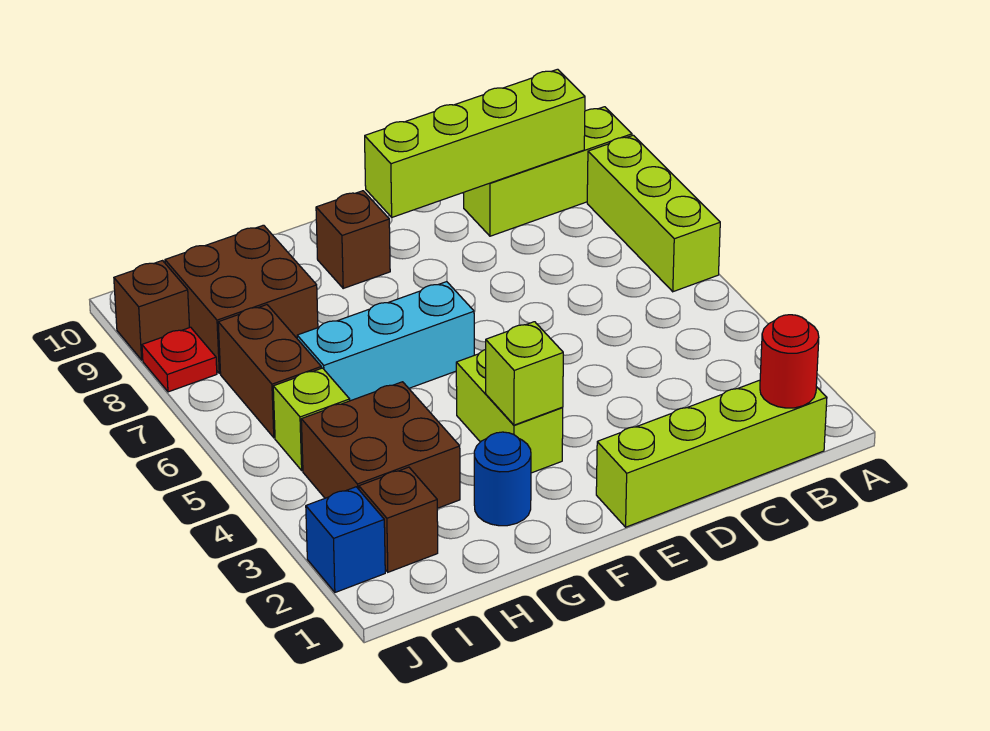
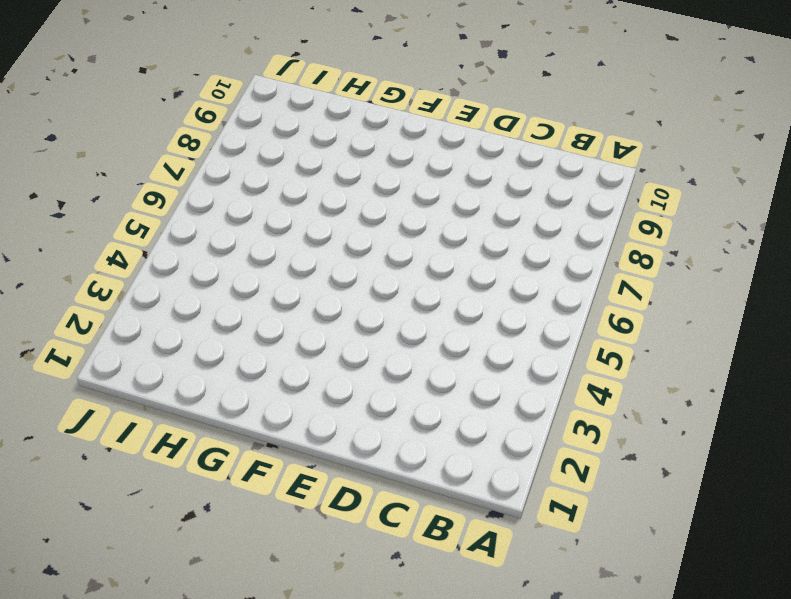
none -> lime 1x3 brick [587,135,720,292]
none -> lime 1x3 brick [464,107,632,236]
none -> lime 1x4 brick [596,380,827,527]

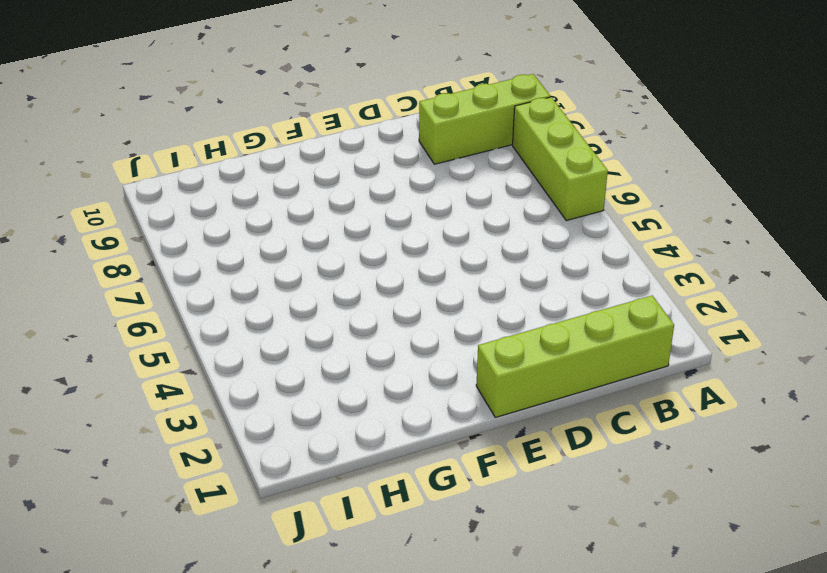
none -> lime 1x2 brick [456,349,563,473]
none -> cyan 1x3 brick [297,282,474,401]
none -> brown 1x1 brick [316,191,390,288]

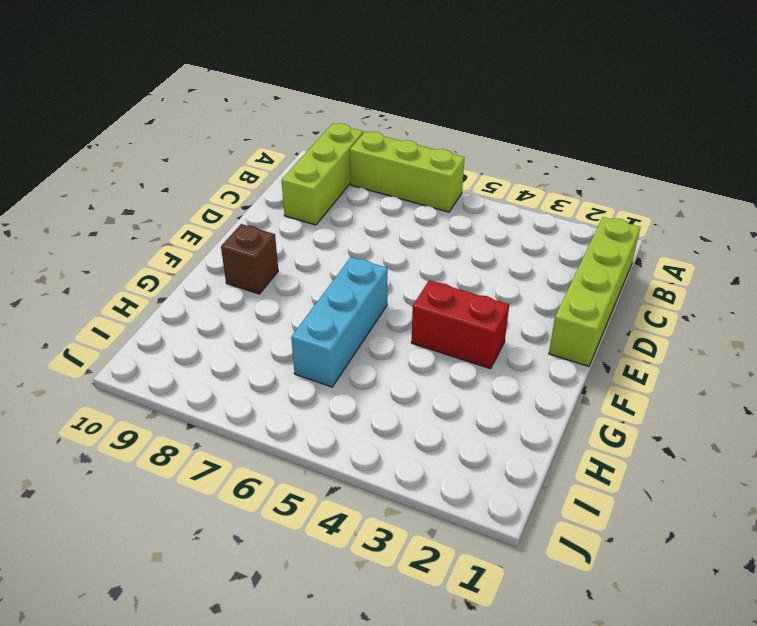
red 1x2 brick [411,280,509,369] -> lime 1x2 brick [456,349,563,473]
none -> blue 1x1 round brick [474,432,531,526]
none -> brown 2x2 brick [301,382,460,508]
none -> brown 2x2 brick [165,225,318,373]

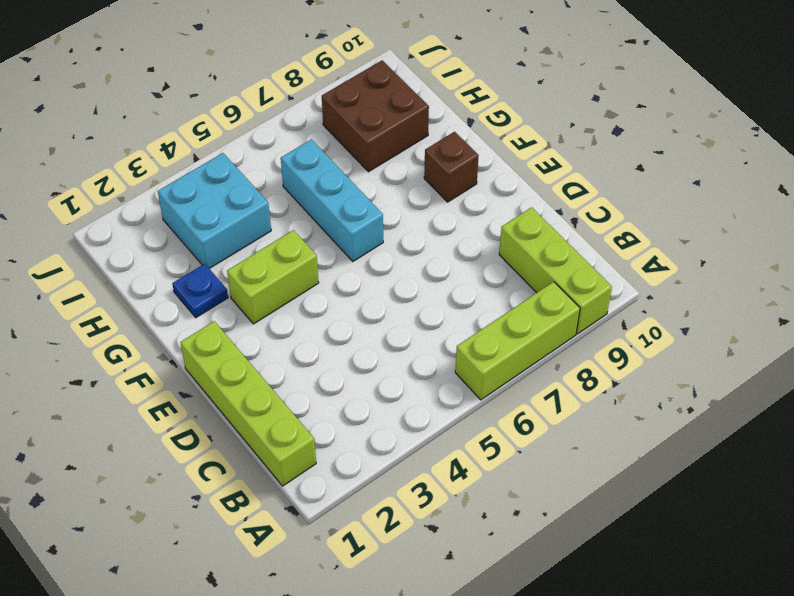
blue 1x1 plate [172,264,228,318] -> blue 1x1 round brick [474,432,531,526]
cyan 2x2 brick [158,153,271,269] -> brown 2x2 brick [301,382,460,508]
none -> brown 1x1 brick [359,467,438,572]
none -> lime 1x1 brick [273,368,350,471]
none -> brown 1x2 brick [218,305,321,438]

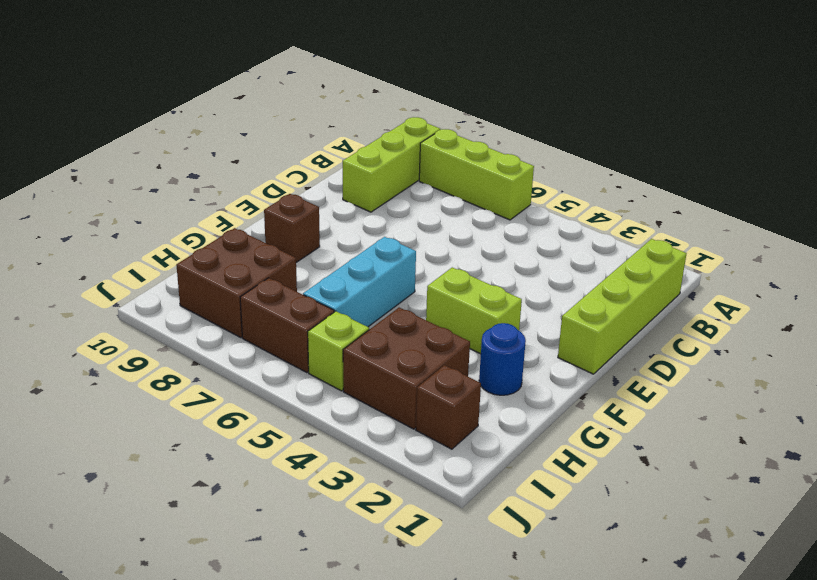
none -> blue 1x1 brick [306,487,385,592]
none -> red 1x1 plate [142,327,217,392]
none -> brown 1x1 brick [114,261,190,360]

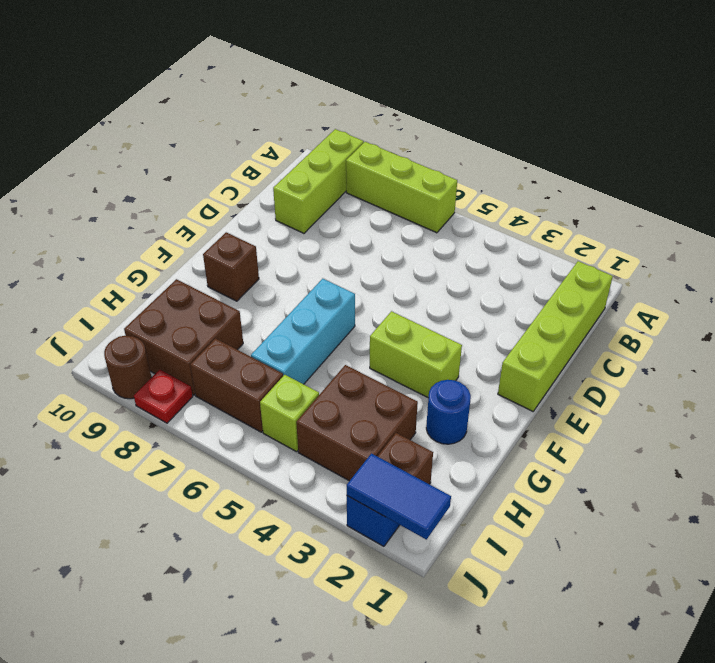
blue 1x2 tile [347,454,451,540] -> none
brown 1x1 round brick [104,336,152,399] -> brown 1x1 brick [114,261,190,360]
none -> red 1x1 round brick [760,315,819,408]
none -> lime 1x4 brick [365,69,585,217]
none -> lime 1x1 brick [486,322,563,425]

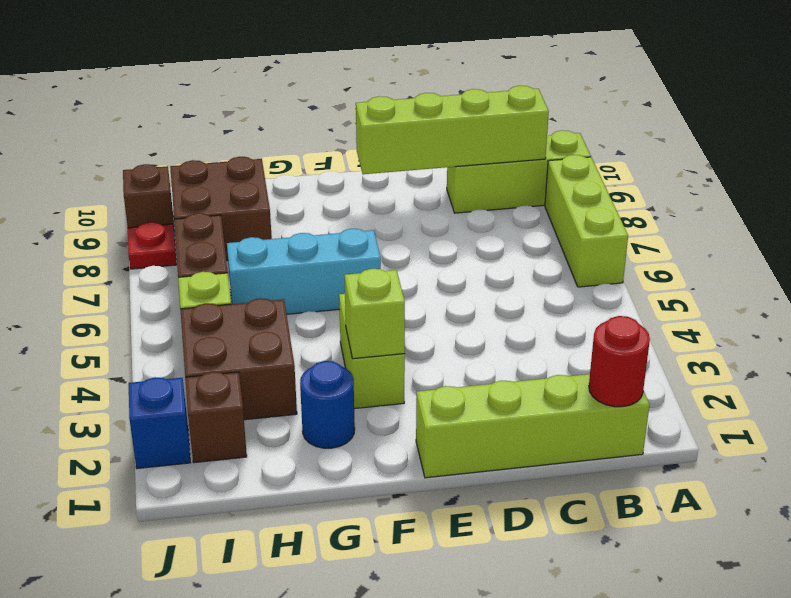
none -> brown 1x1 brick [316,191,390,288]

